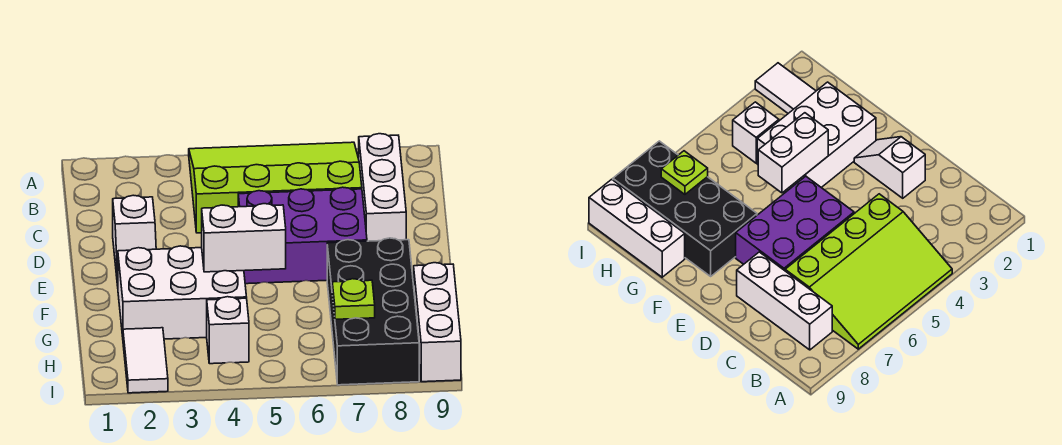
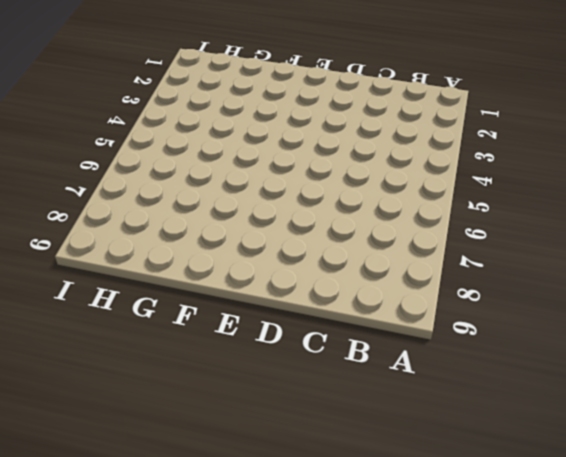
none -> lime 3x4 slope [189,142,362,233]
none -> white 1x3 brick [359,134,406,241]

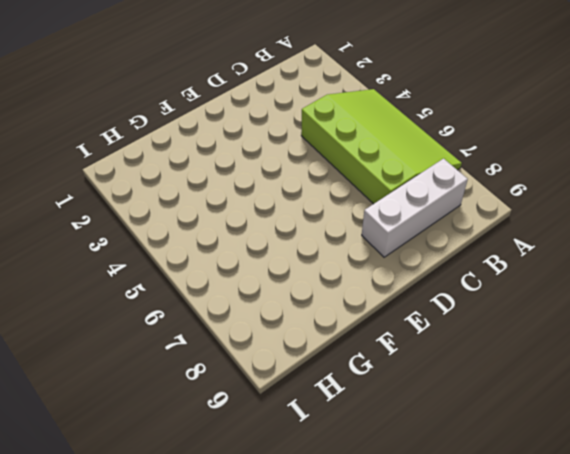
none -> white 1x2 slope [113,195,156,286]
none -> purple 2x3 brick [238,187,367,284]

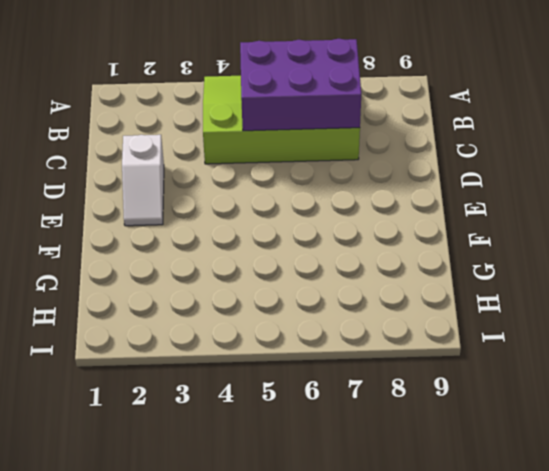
purple 2x3 brick [240,39,361,131] -> purple 2x3 brick moved to [238,187,367,284]
none -> white 1x3 brick [359,134,406,241]
none -> white 2x3 brick [118,246,247,339]

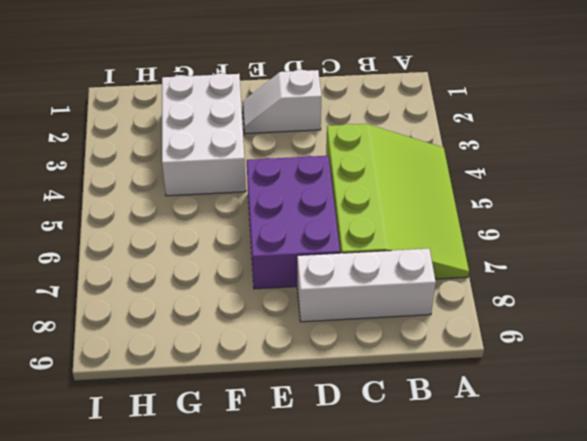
none -> black 2x4 brick [327,238,419,385]
none -> white 1x3 brick [414,263,461,382]

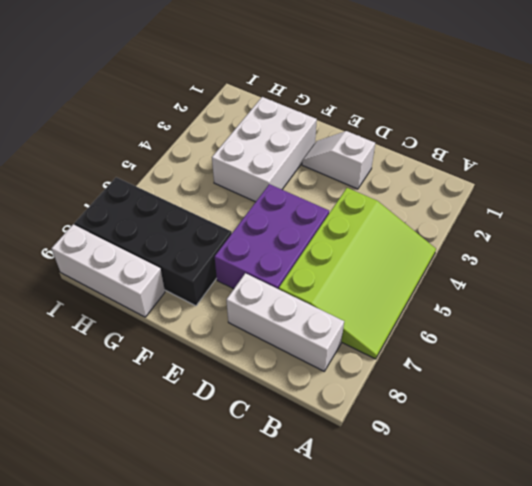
none -> white 1x2 tile [123,328,168,393]
none -> white 1x1 brick [207,297,249,364]

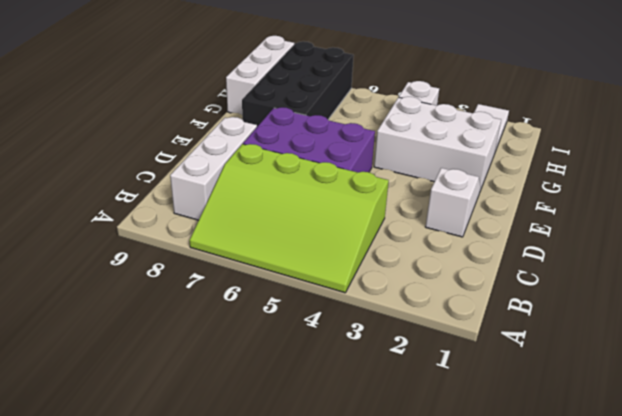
none -> white 1x2 brick [202,204,286,272]
none -> lime 1x1 plate [332,279,375,319]

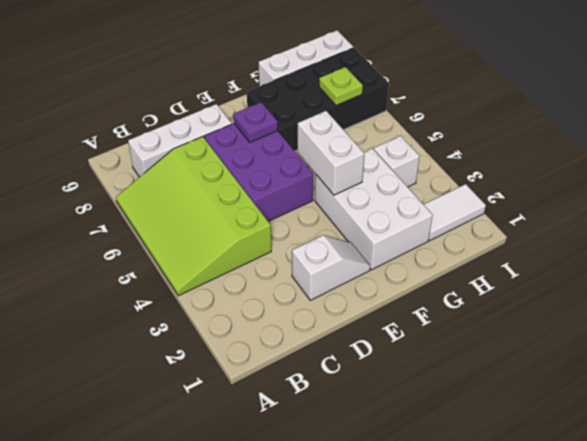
purple 1x1 plate [233,102,278,142] -> none

